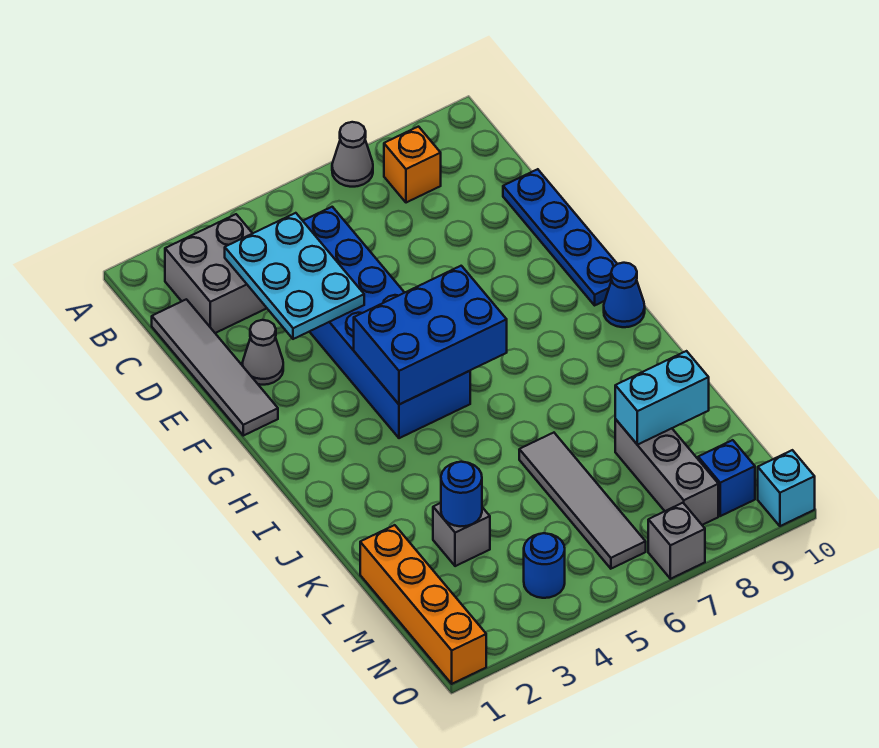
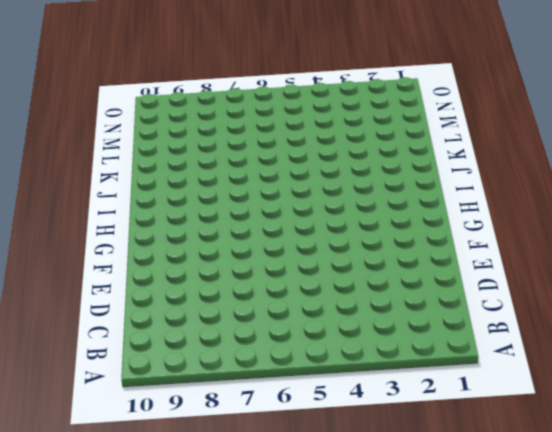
none -> grey 1x1 cone [332,122,373,187]
none -> grey 2x2 brick [165,214,267,333]
none -> orange 1x1 brick [384,127,441,203]

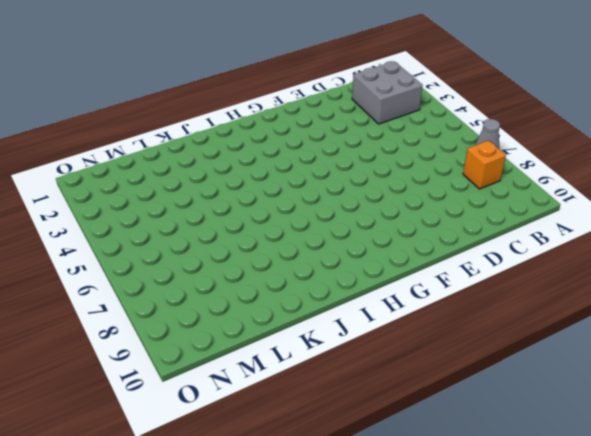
none -> grey 1x4 tile [152,299,278,436]
none -> blue 2x6 brick [303,207,470,438]
none -> blue 1x4 plate [503,169,617,305]

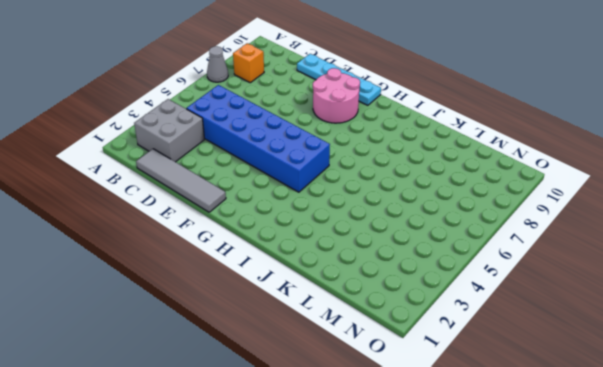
cyan 1x4 plate [297,54,381,105] -> blue 1x4 plate [503,169,617,305]
pink 2x2 round brick [313,68,360,123] -> none
none -> grey 1x1 cone [242,320,283,385]
none -> blue 1x1 cone [604,263,645,327]
none -> grey 1x4 tile [519,433,646,569]

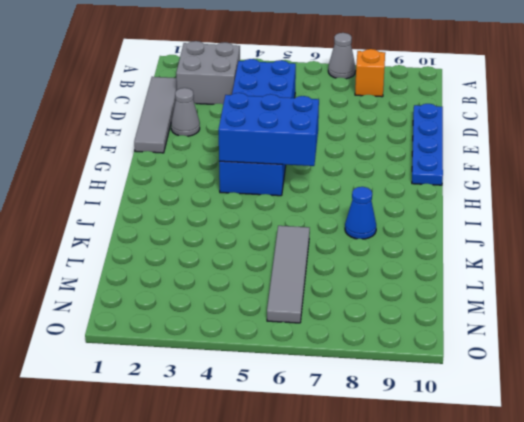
blue 1x1 cone [345,187,376,239] -> blue 1x1 cone moved to [604,263,645,327]
none -> orange 1x4 brick [360,525,486,684]
none -> grey 1x1 brick [433,503,490,566]
none -> grey 1x3 brick [615,419,718,525]

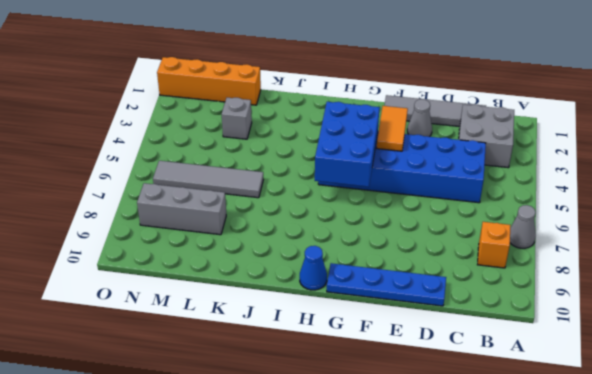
orange 1x2 tile [377,106,408,151] -> none
none -> blue 1x1 round brick [524,533,565,598]
none -> blue 1x1 brick [698,440,755,516]
none -> grey 1x1 brick [648,503,705,579]

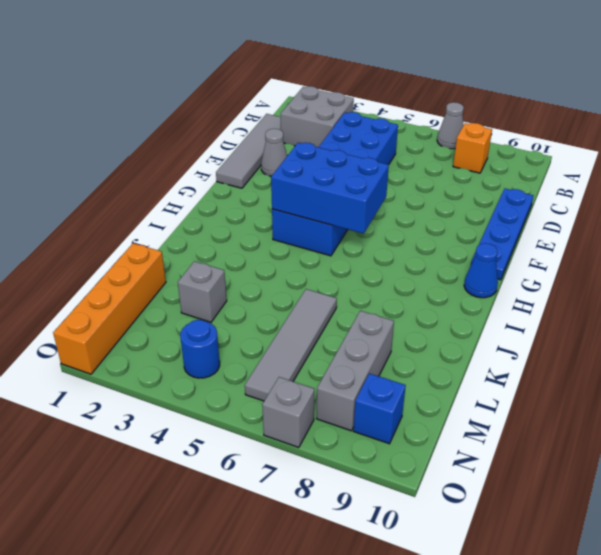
none -> cyan 1x1 brick [758,450,815,526]
none -> cyan 2x3 plate [225,213,364,339]
none -> blue 1x1 round brick [441,462,482,526]

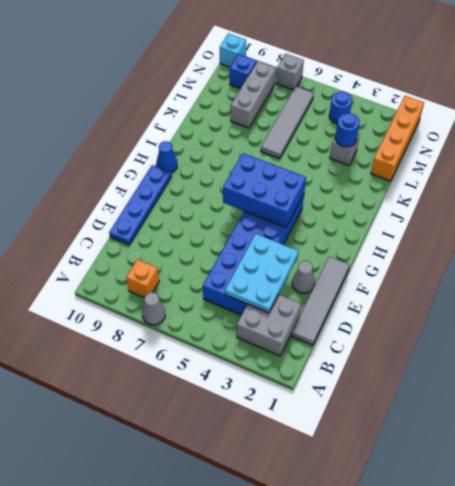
none -> cyan 1x2 brick [615,351,709,445]

